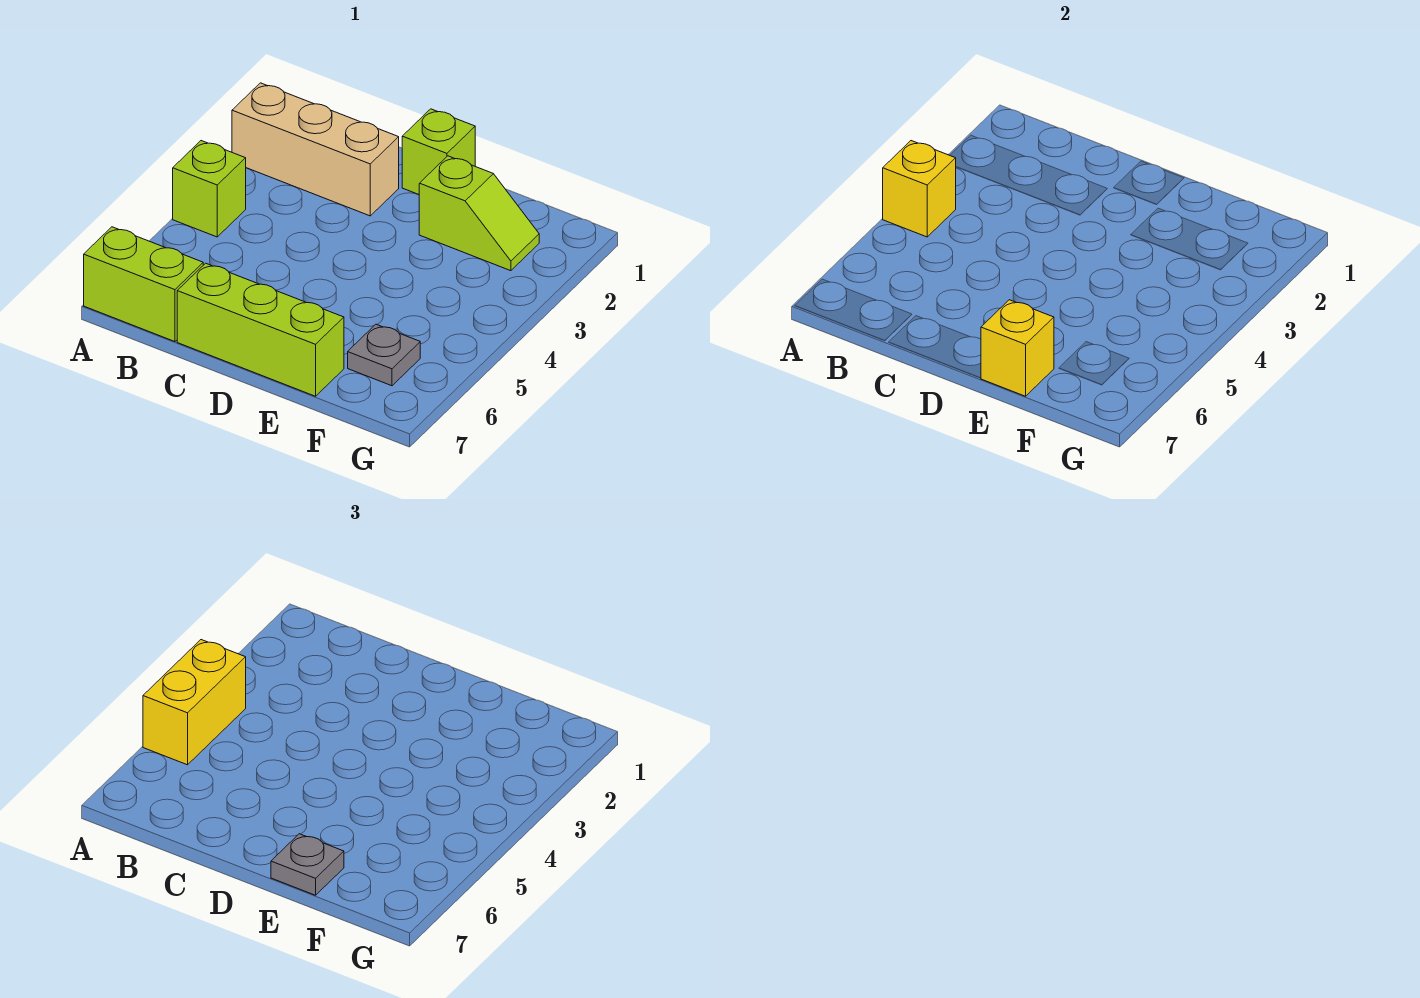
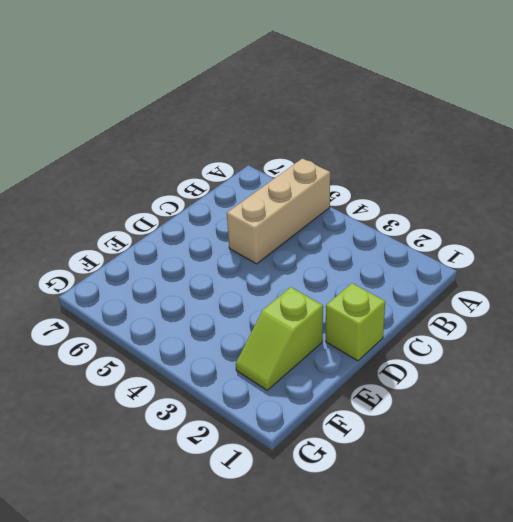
tan 1x3 brick [227,159,330,264] -> tan 1x3 brick moved to [232,83,399,216]
none -> lime 1x1 brick [173,141,246,237]
none -> lime 1x2 brick [84,227,203,342]

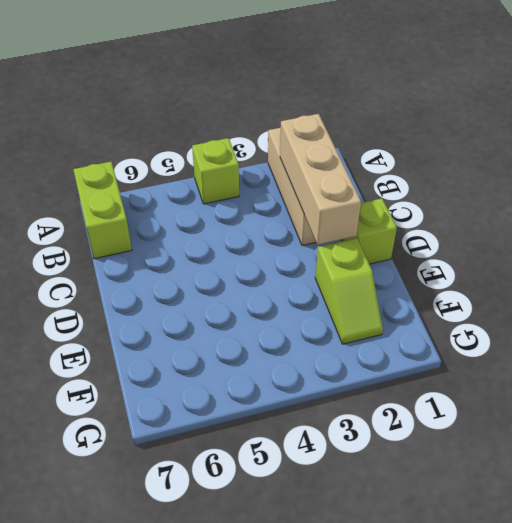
tan 1x3 brick [280,114,361,245] -> none
none -> lime 1x3 brick [177,263,344,396]
none -> grey 1x1 plate [348,324,420,386]

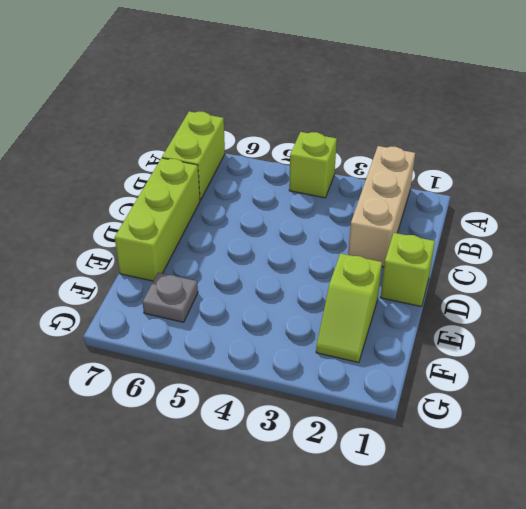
none -> yellow 1x1 brick [883,141,956,237]
none -> yellow 1x1 brick [981,300,1054,396]

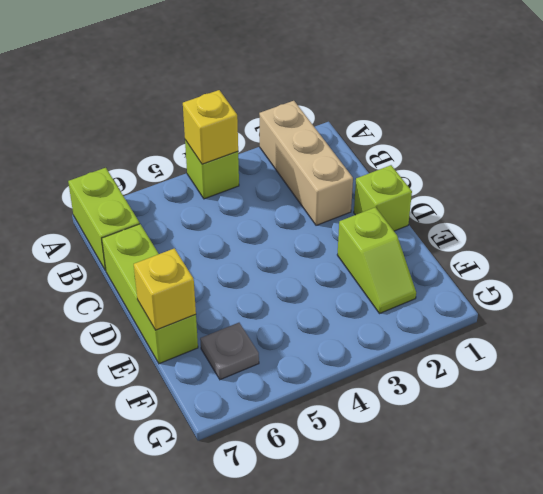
none -> yellow 1x2 brick [143,640,246,765]
none -> grey 1x1 plate [271,834,344,895]

